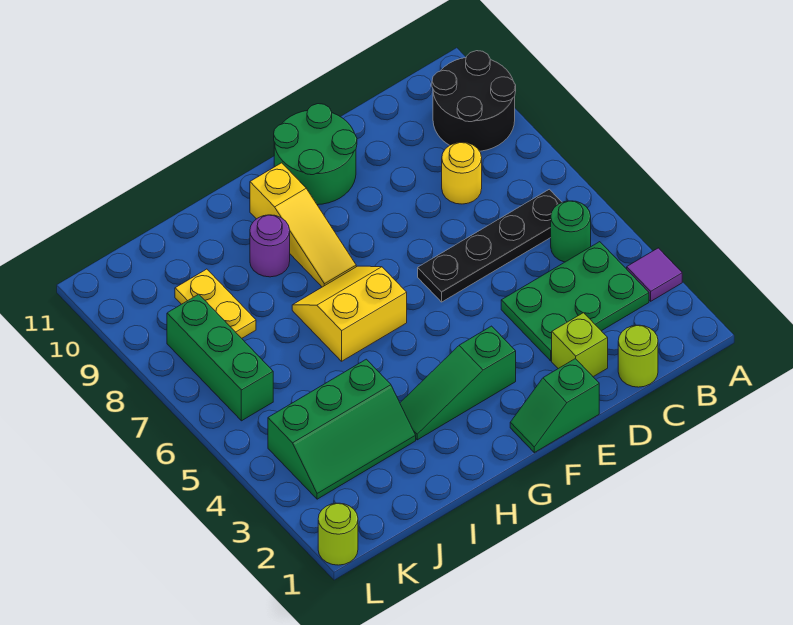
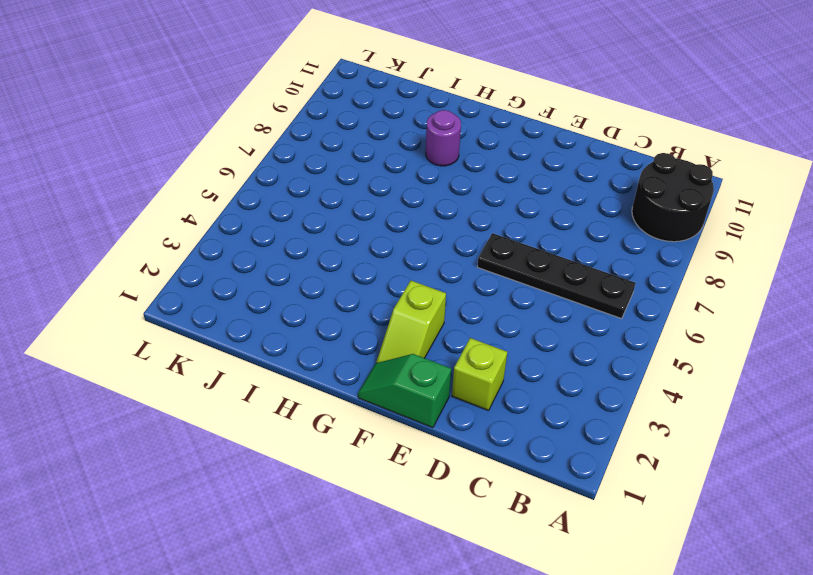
lime 1x2 slope [376,281,446,363] -> green 1x3 slope [400,326,516,440]
none -> purple 1x1 tile [627,248,682,301]
none -> green 2x3 plate [501,242,649,361]
none -> green 1x1 round brick [551,201,591,262]

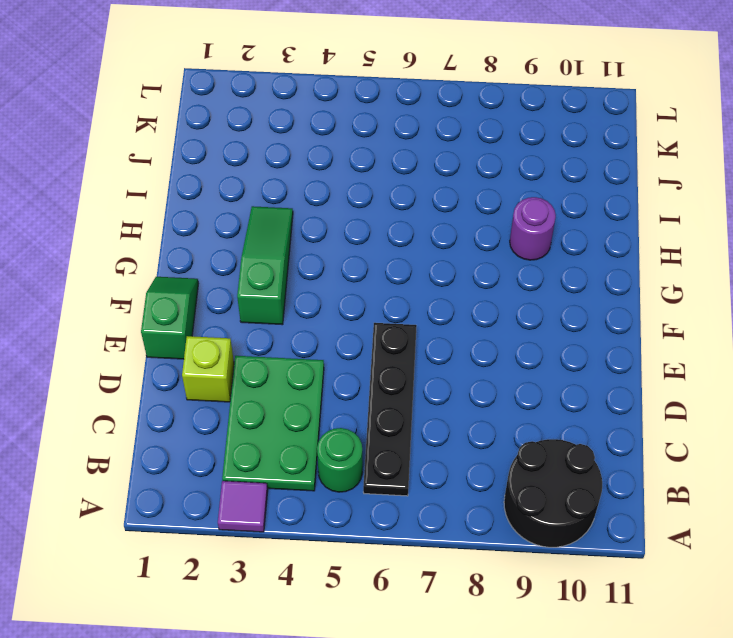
none -> lime 1x1 round brick [618,325,658,387]
none -> yellow 1x1 round brick [442,142,482,204]
none -> green 2x2 round brick [274,104,357,205]

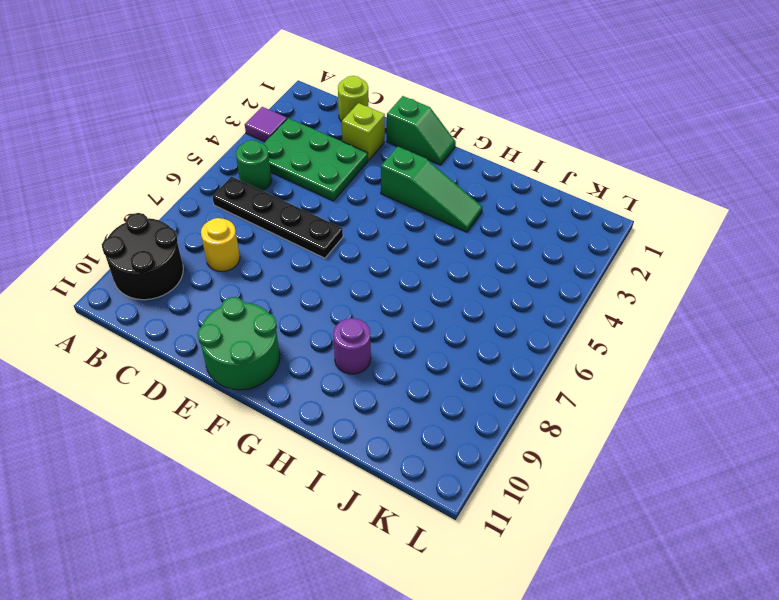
none -> yellow 2x2 slope [292,266,407,361]
none -> yellow 1x3 slope [250,163,356,287]
none -> green 2x3 slope [268,359,416,499]

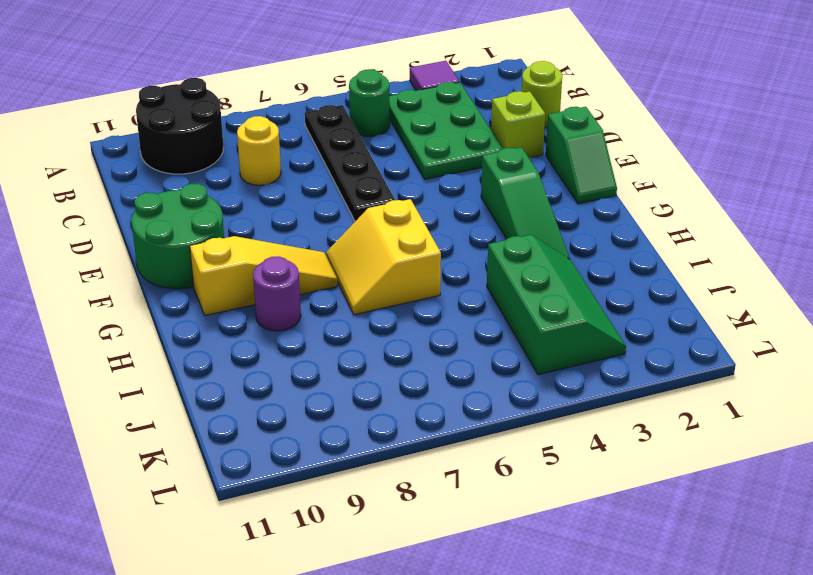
none -> yellow 1x2 plate [175,269,256,338]
none -> green 1x3 brick [167,294,273,421]
none -> lime 1x1 round brick [318,503,358,565]

